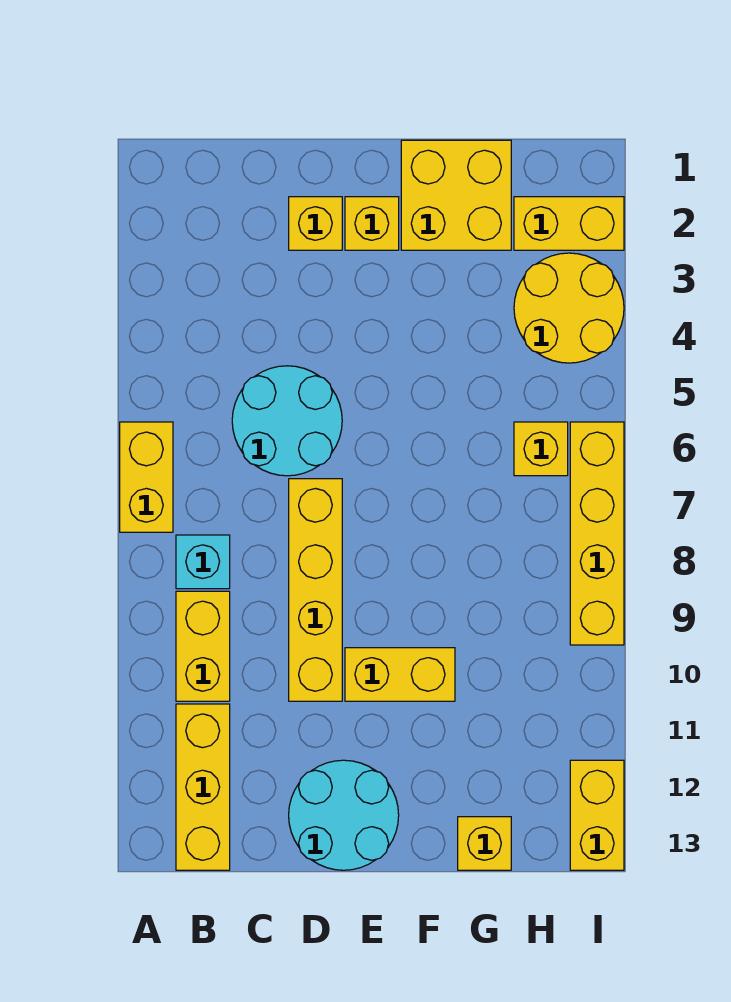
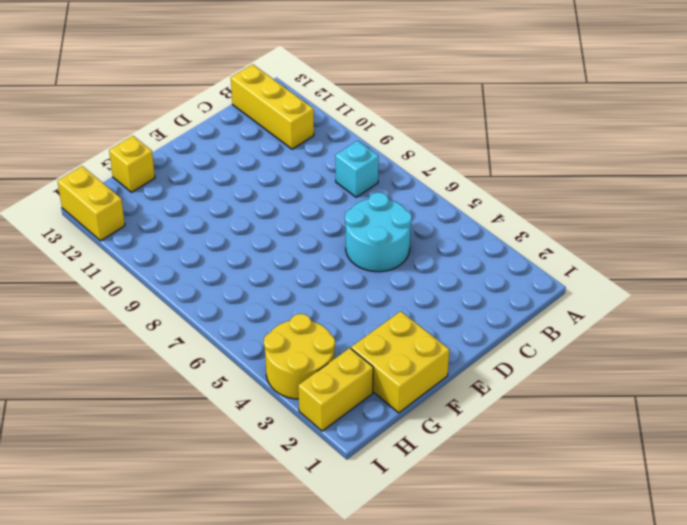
none -> yellow 1x2 brick [120,422,173,532]
none -> yellow 1x2 brick [176,591,230,701]
none -> yellow 1x1 brick [289,197,342,250]

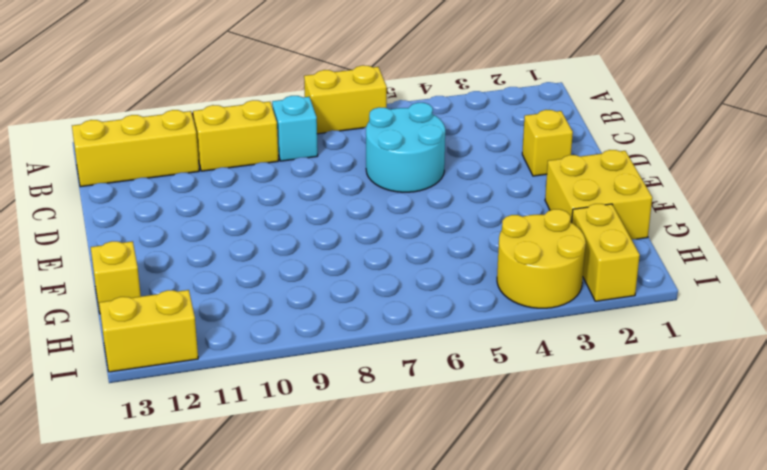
none -> yellow 1x4 brick [289,479,342,701]
none -> cyan 2x2 round brick [289,760,399,870]
none -> yellow 1x1 brick [345,197,399,250]

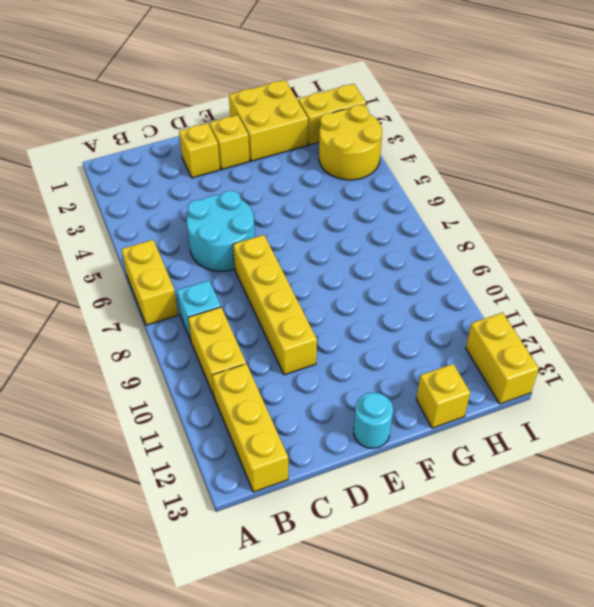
cyan 1x1 round brick [354,393,393,448] -> cyan 2x2 round brick [289,760,399,870]
none -> yellow 1x2 brick [345,648,455,701]
none -> yellow 1x1 brick [514,422,568,476]
none -> yellow 1x4 brick [570,422,624,645]

